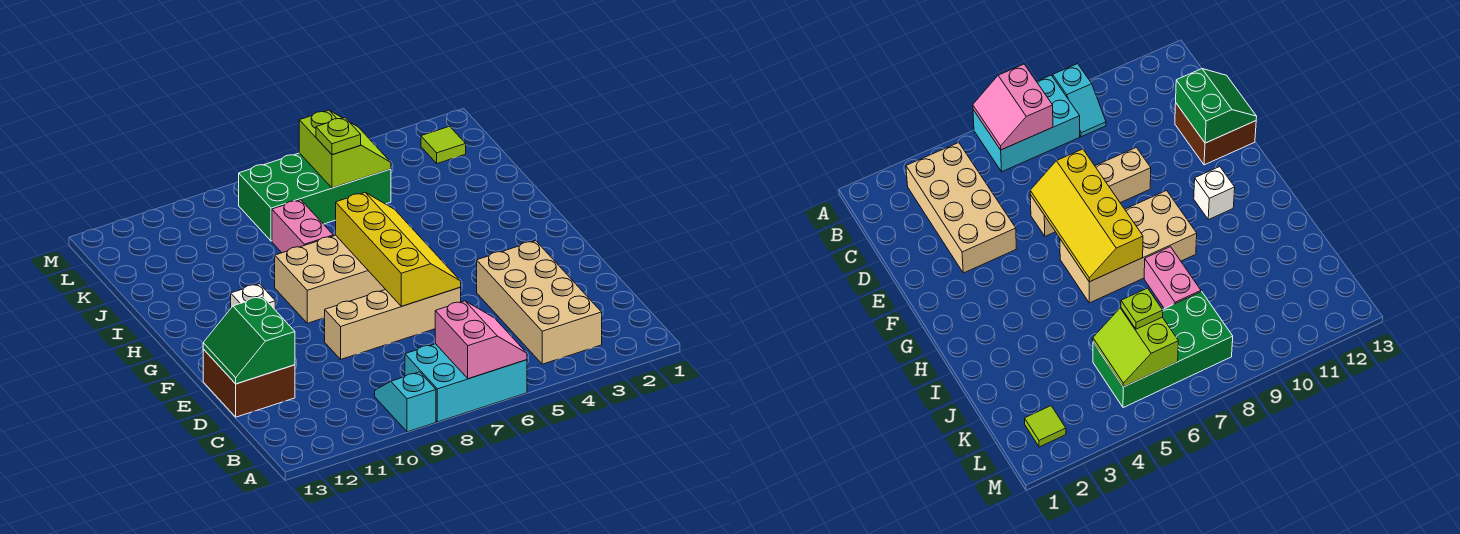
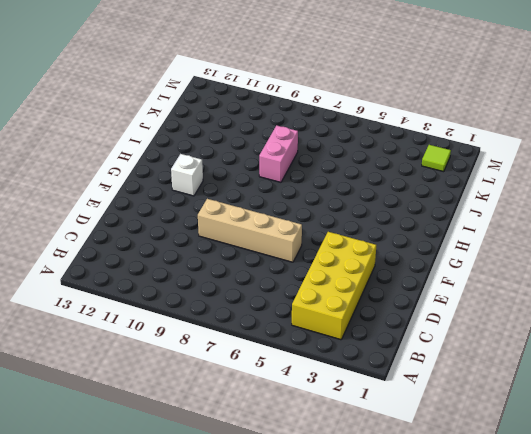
yellow 2x4 brick [292,232,376,340] -> tan 2x4 brick [477,241,602,364]
none -> cyan 2x3 brick [405,344,527,422]
none -> cyan 1x2 slope [375,372,436,432]
none -> brown 2x2 brick [203,349,295,417]

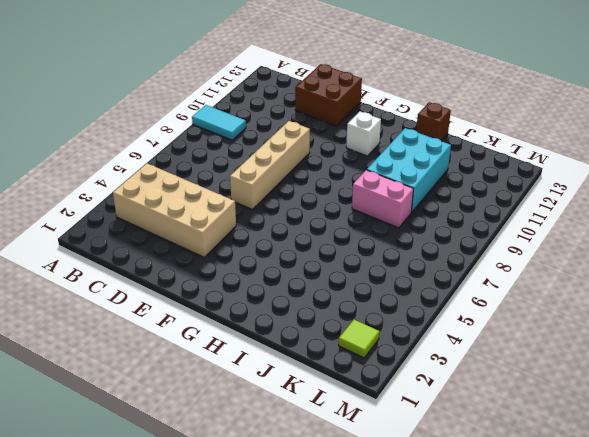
cyan 1x2 tile [192,105,246,140] -> cyan 1x2 slope [375,372,436,432]
cyan 2x3 brick [367,128,451,212] -> cyan 2x3 brick moved to [405,344,527,422]
brown 1x1 brick [416,102,451,141] -> none
none -> tan 2x4 brick [275,235,386,323]
none -> green 2x4 brick [239,153,391,241]
none -> pink 2x2 slope [435,301,527,379]

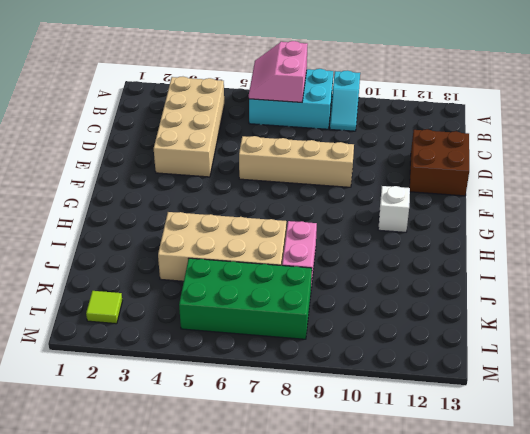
tan 2x4 brick [158,212,286,281] -> tan 2x4 brick moved to [275,235,386,323]
none -> green 2x2 slope [203,296,295,384]
none -> yellow 2x4 slope [336,193,461,306]
none -> lime 2x2 slope [299,110,391,188]

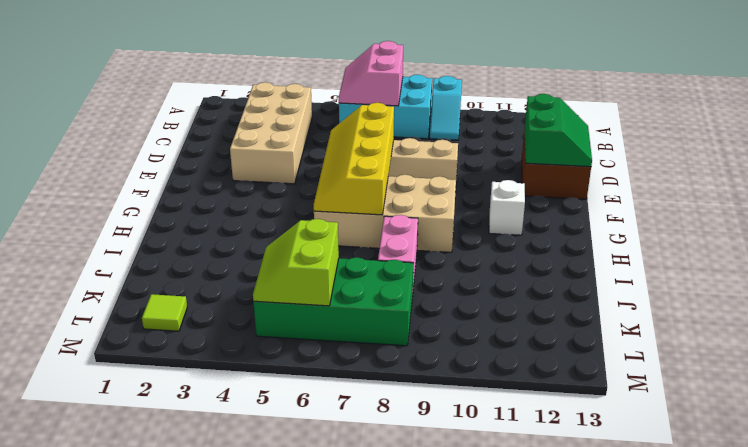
none -> lime 1x1 plate [316,117,361,155]

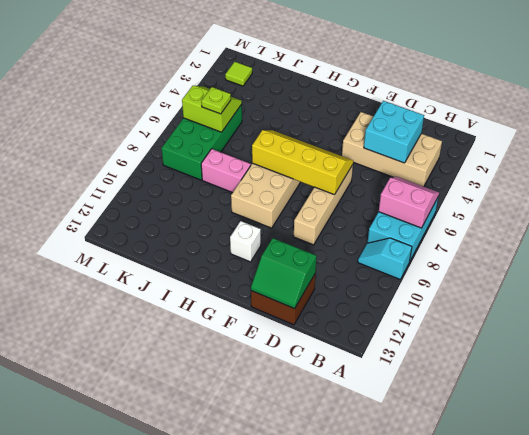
cyan 2x2 brick [364,101,424,163] -> none

